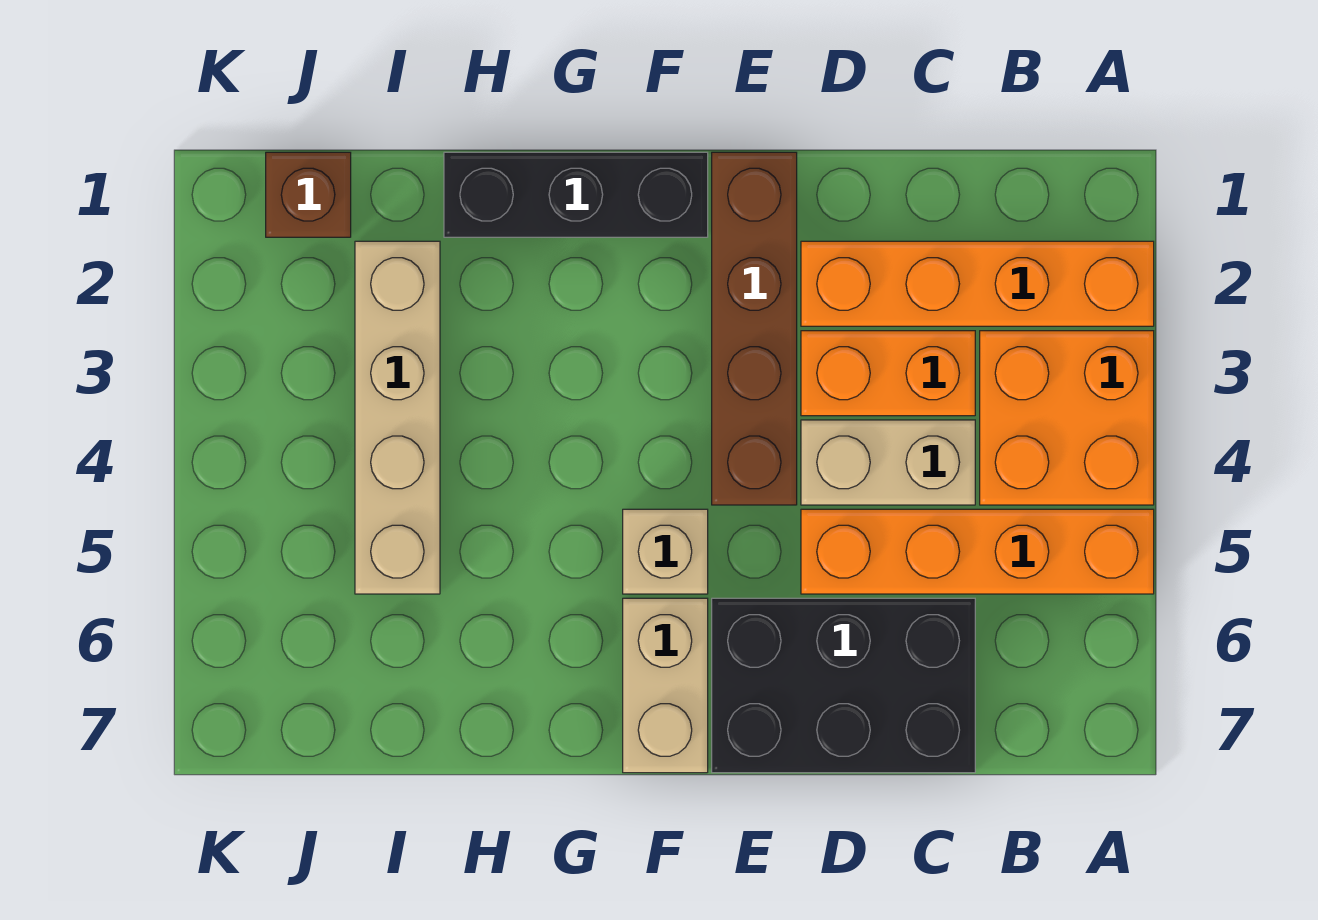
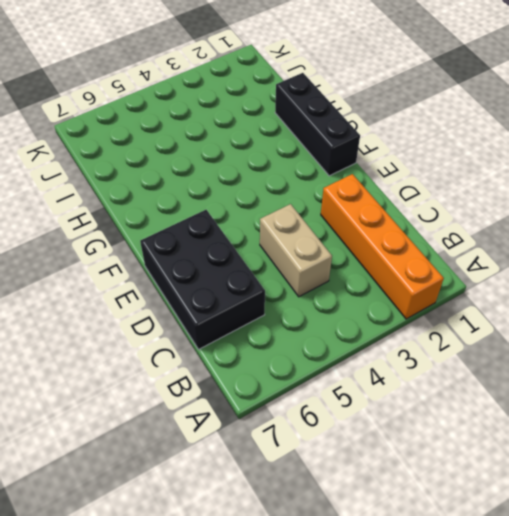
none -> orange 2x2 brick [980,331,1154,505]
none -> orange 1x4 brick [801,509,1154,594]
none -> orange 1x2 brick [801,331,975,416]

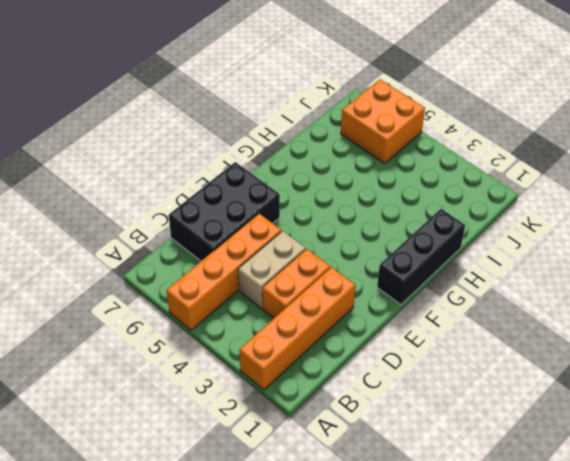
orange 2x2 brick [341,79,425,164] -> orange 2x2 brick moved to [980,331,1154,505]
none -> brown 1x4 brick [712,152,797,505]
none -> tan 1x1 brick [623,509,708,594]
none -> tan 1x2 brick [623,598,708,773]

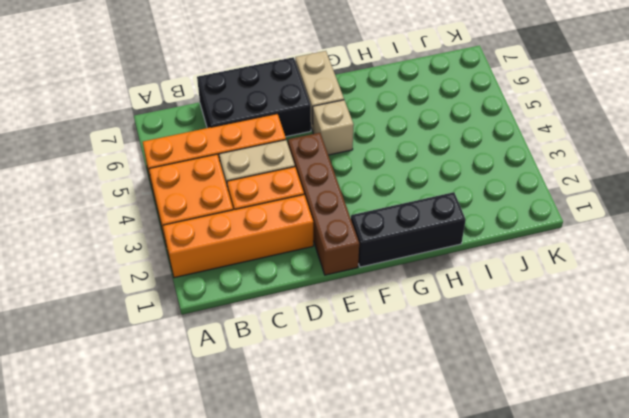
none -> tan 1x4 brick [355,241,440,594]
none -> brown 1x1 brick [266,152,351,237]

